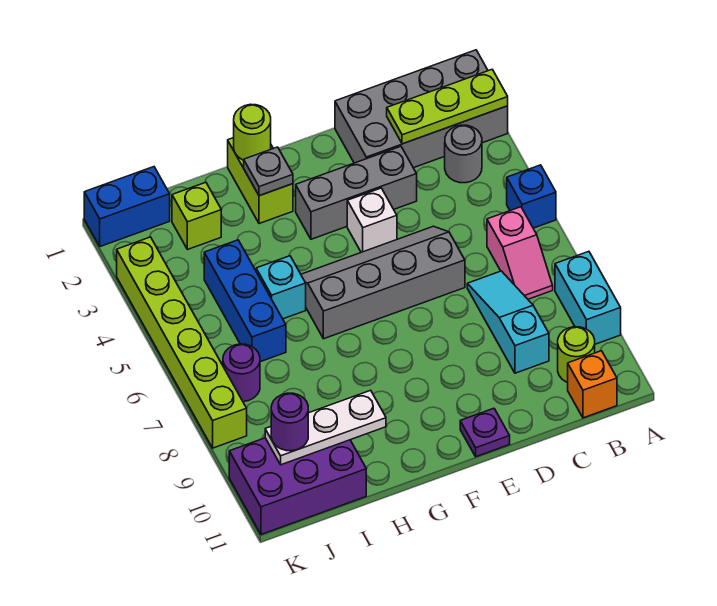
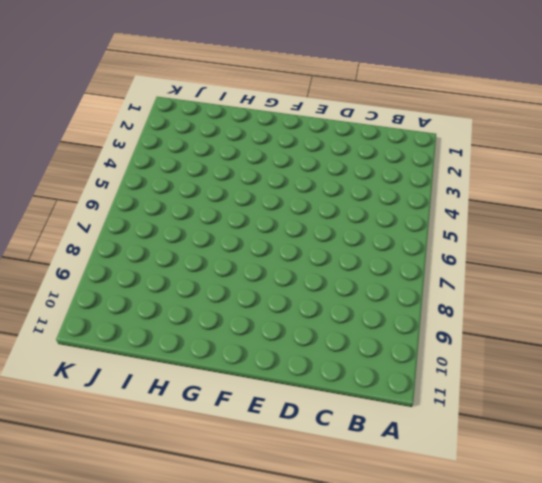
none -> grey 2x4 brick [335,50,508,168]
none -> blue 1x1 brick [507,165,556,228]
none -> cyan 1x2 brick [555,251,621,344]

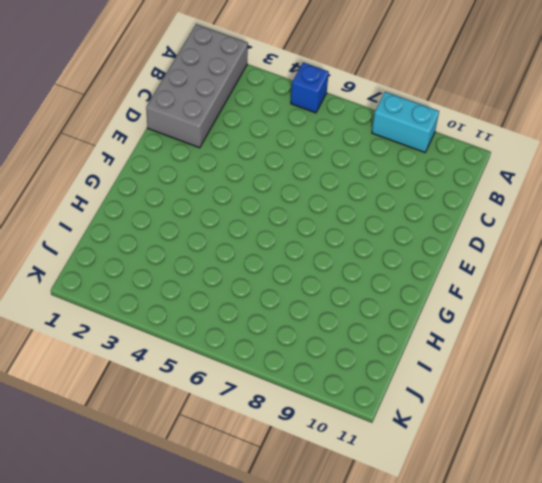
none -> grey 1x1 round brick [445,125,482,183]
none -> pink 1x2 slope [487,207,553,299]
none -> lime 1x1 round brick [558,327,595,383]

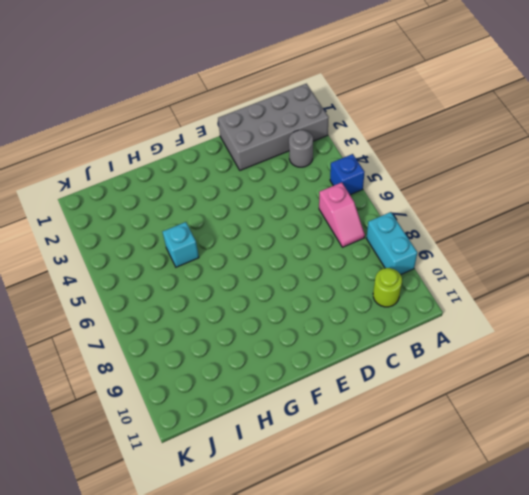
none -> orange 1x1 brick [568,351,617,418]
none -> cyan 1x3 slope [467,271,549,373]
none -> grey 1x3 brick [296,146,417,239]

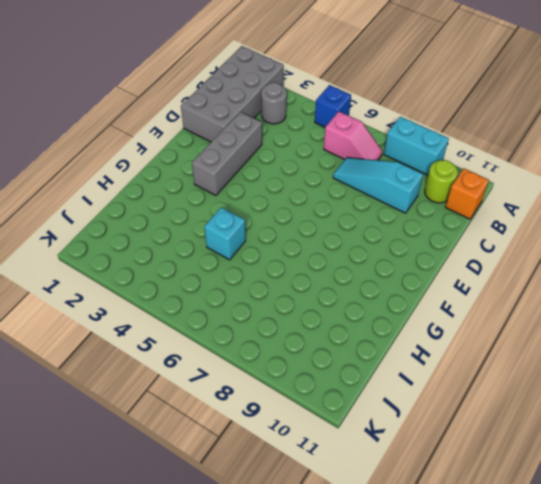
none -> grey 2x4 slope [301,226,465,339]
none -> white 1x1 brick [347,188,397,252]
none -> purple 1x1 plate [460,408,510,457]

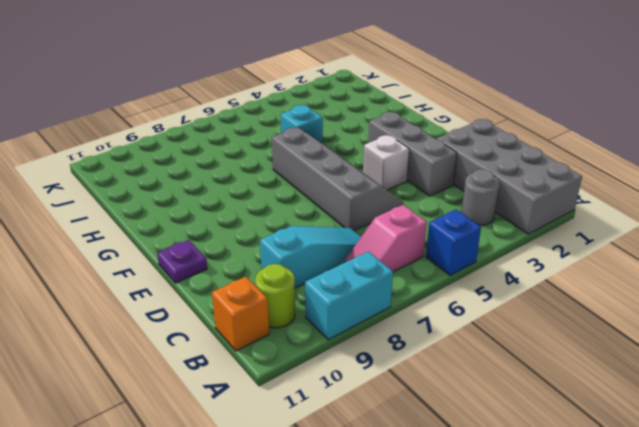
none -> lime 1x2 brick [228,138,293,224]
none -> lime 1x1 brick [172,182,221,250]
none -> blue 1x3 brick [204,240,286,362]

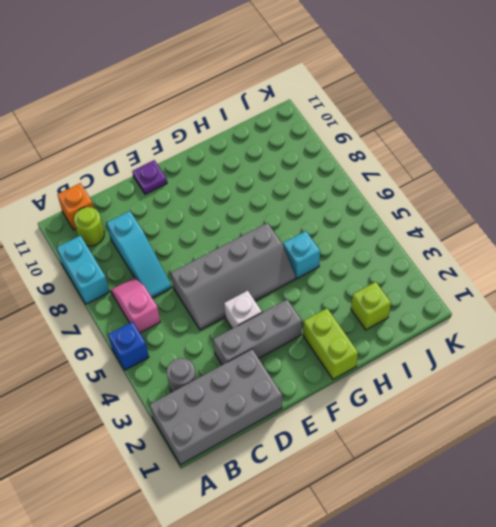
none -> blue 1x3 brick [204,240,286,362]
none -> purple 2x3 brick [229,438,366,534]
none -> blue 1x2 brick [84,167,170,247]

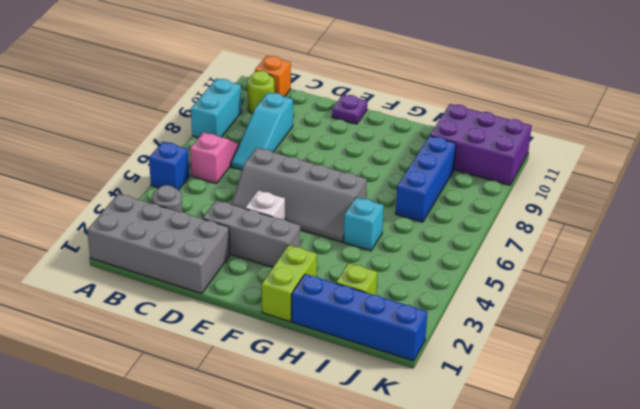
blue 1x4 brick [292,274,427,361] -> blue 1x2 brick [84,167,170,247]
blue 1x3 brick [396,136,456,222] -> blue 1x3 brick moved to [204,240,286,362]
none -> purple 1x1 round brick [223,344,260,402]
none -> lime 1x6 brick [117,237,247,448]
none -> lime 1x3 plate [387,70,508,144]

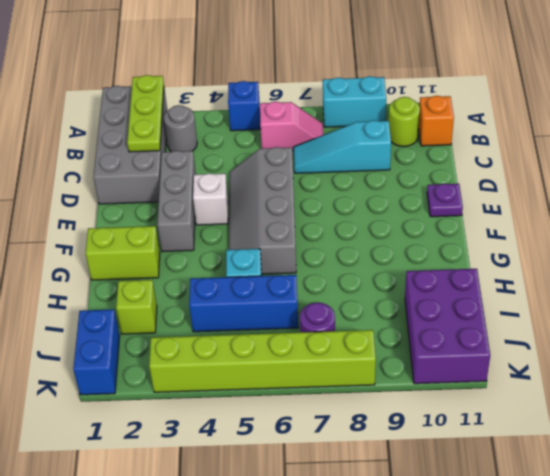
none -> lime 1x1 round brick [234,104,271,160]
none -> grey 1x1 plate [244,147,293,196]
none -> white 1x3 plate [265,390,386,465]

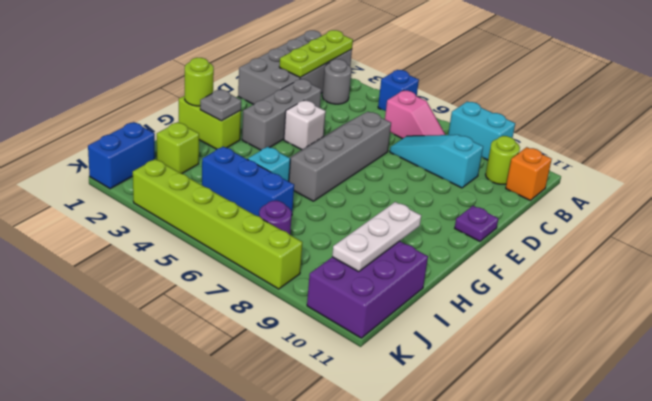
none -> purple 1x1 round brick [271,393,308,451]

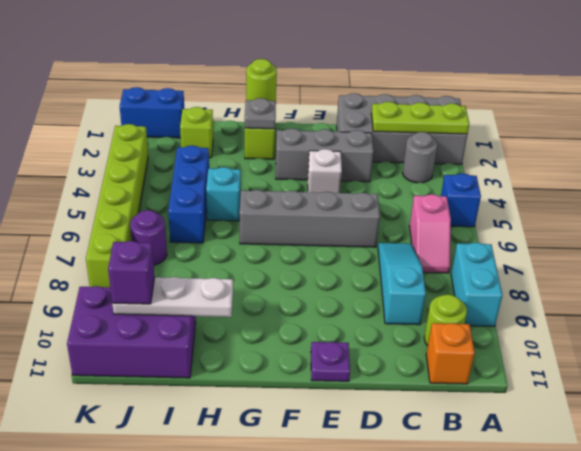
purple 1x1 brick [108,241,155,304] -> purple 1x1 round brick [271,393,308,451]

